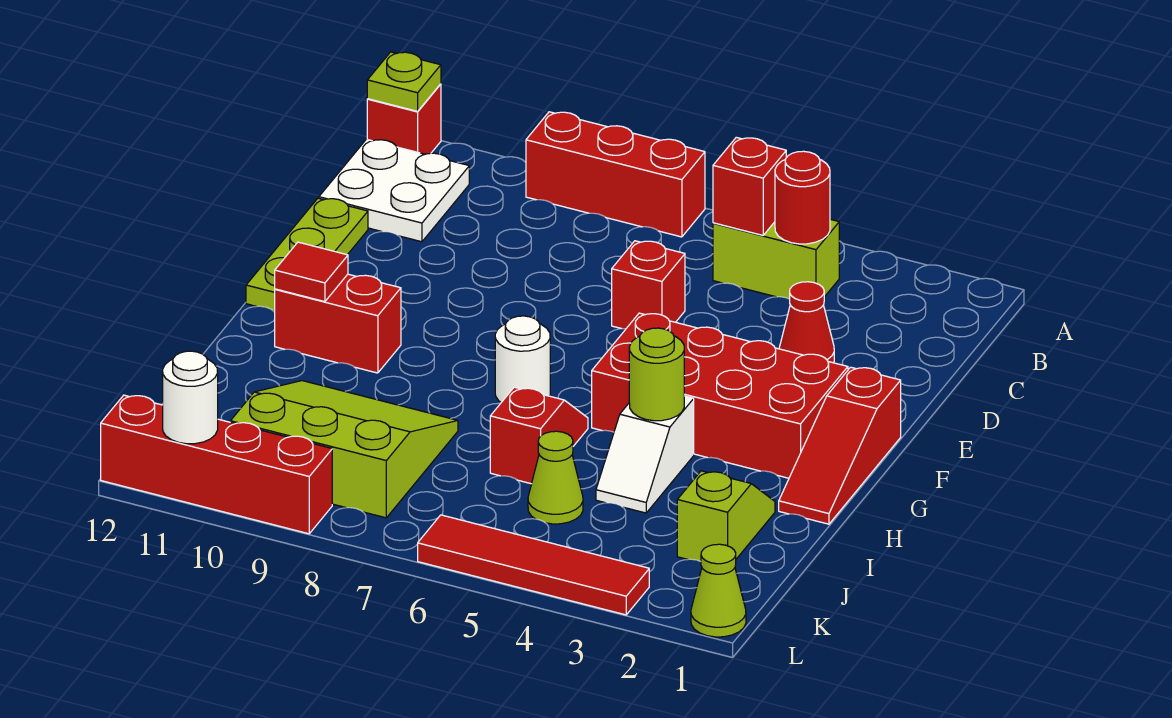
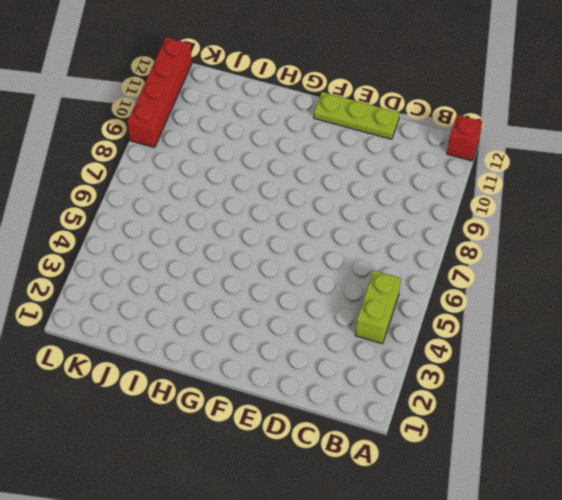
none -> red 1x3 brick [526,112,705,237]
none -> white 2x2 plate [319,139,469,242]
none -> red 1x1 cone [779,282,834,363]

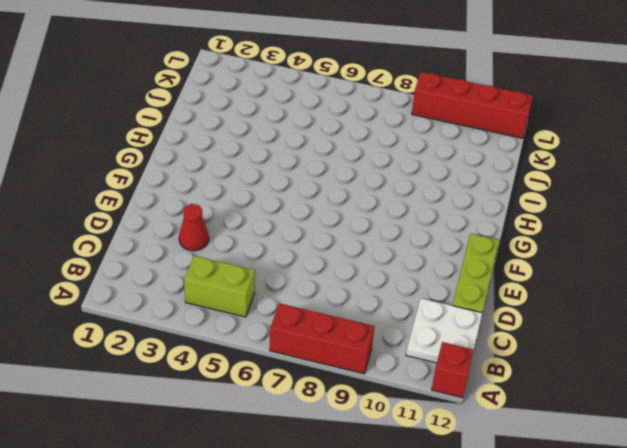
none -> red 1x1 brick [612,241,685,329]
none -> red 1x3 slope [779,367,901,524]
none -> red 2x4 brick [592,313,848,478]

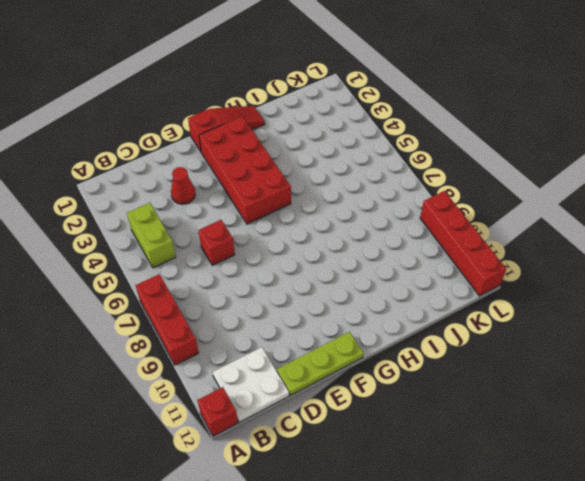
none -> white 1x1 round brick [495,316,550,402]
none -> red 1x2 brick [275,274,401,373]
none -> white 1x2 slope [596,396,694,513]

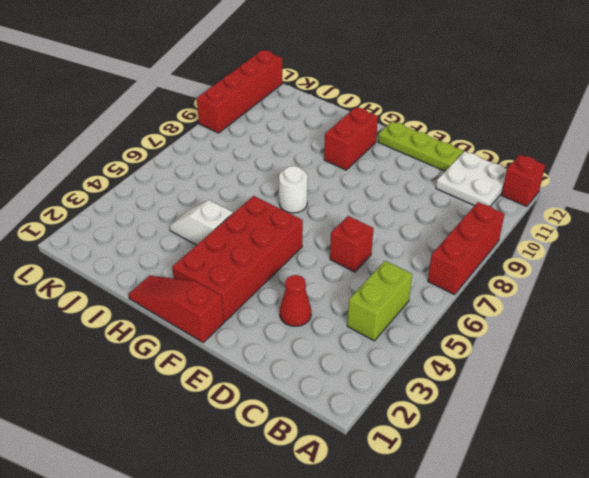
none -> red 1x2 slope [490,387,588,484]
none -> lime 1x2 slope [677,471,775,561]
none -> lime 3x3 slope [230,381,458,518]

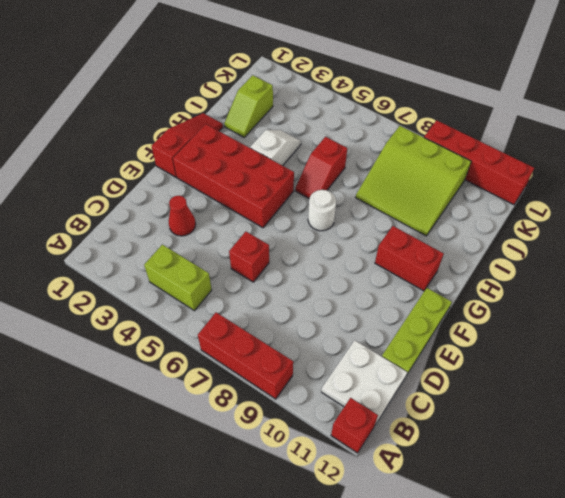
none -> lime 1x1 cone [528,431,583,524]
none -> lime 1x1 cone [691,544,746,637]
none -> red 1x4 tile [418,515,649,615]

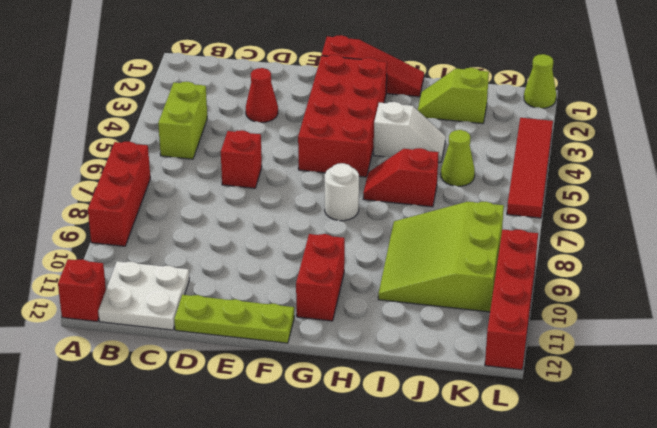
none -> lime 1x1 plate [367,52,441,111]
none -> red 1x1 round brick [775,151,830,244]
none -> red 1x1 brick [713,137,786,235]

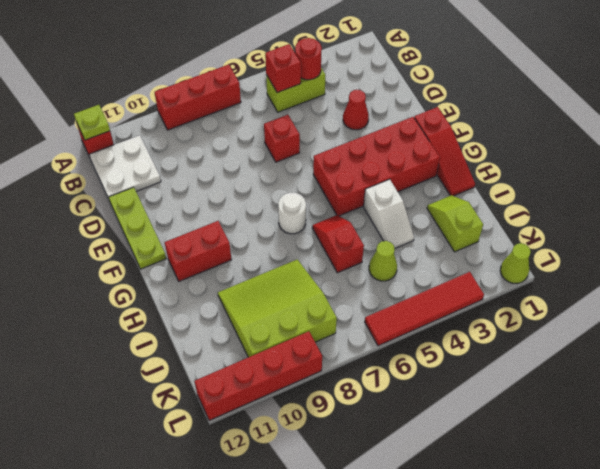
none -> red 1x1 tile [275,242,348,302]
none -> lime 1x1 round brick [629,328,684,421]
none -> white 1x1 round brick [163,351,218,444]

